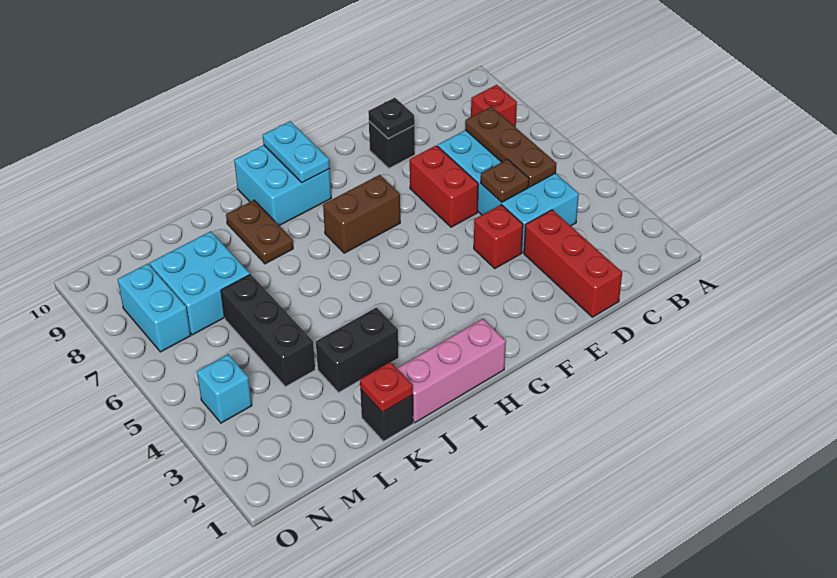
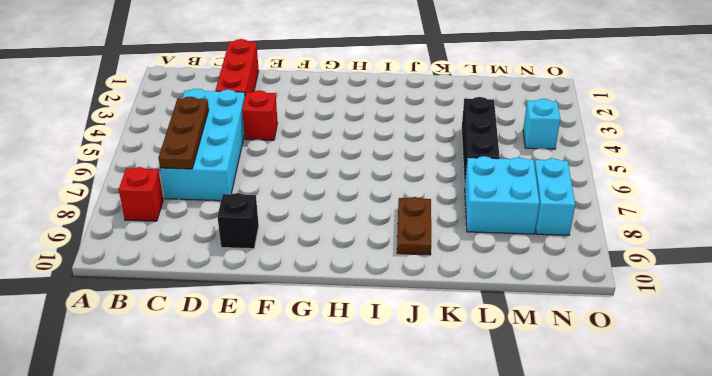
none -> red 1x2 brick [410,145,478,227]
none -> brown 1x2 brick [323,175,400,253]
none -> pink 1x3 brick [397,319,506,423]

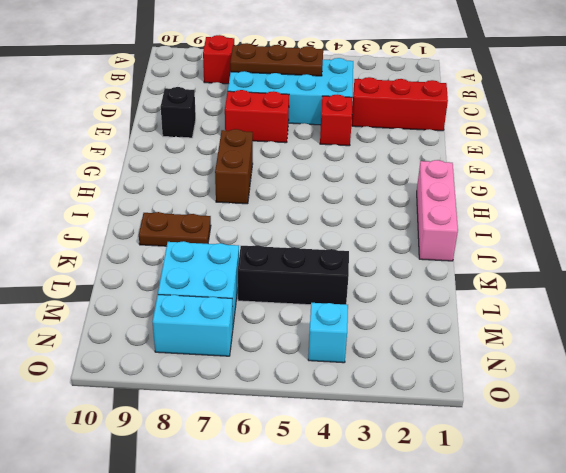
none -> cyan 2x2 brick [234,145,331,225]
none -> black 1x2 brick [316,308,399,393]
none -> black 1x1 brick [360,389,413,441]

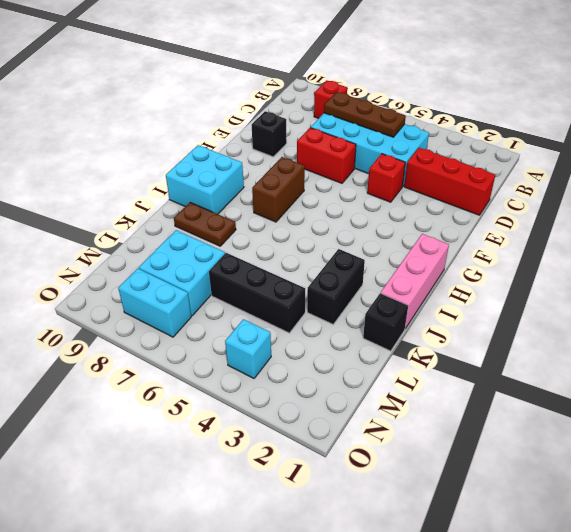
none -> brown 1x1 plate [481,159,529,202]
none -> black 1x1 plate [368,98,415,139]
none -> cyan 1x2 plate [263,121,330,183]

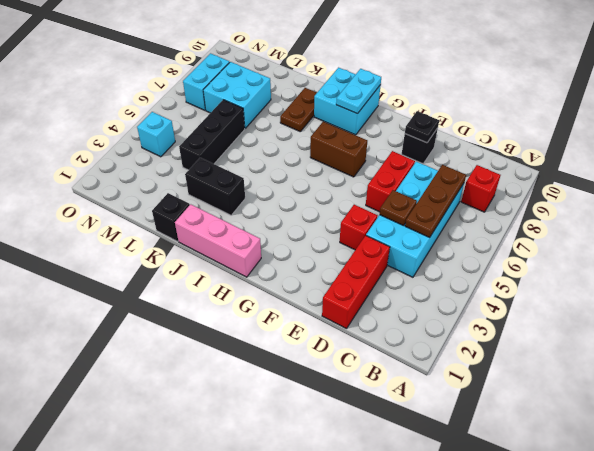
none -> red 1x1 plate [360,362,413,413]

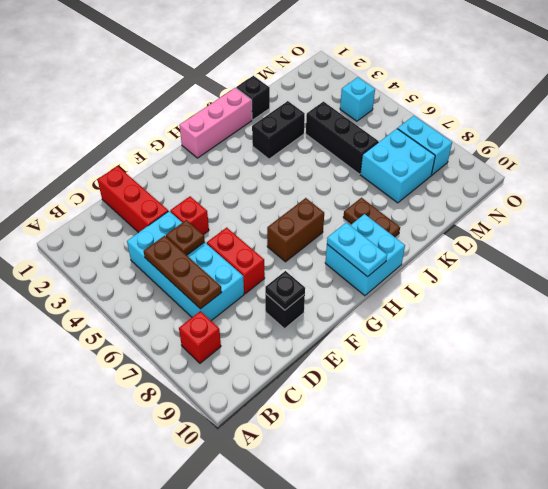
none -> red 1x1 plate [360,362,413,413]

